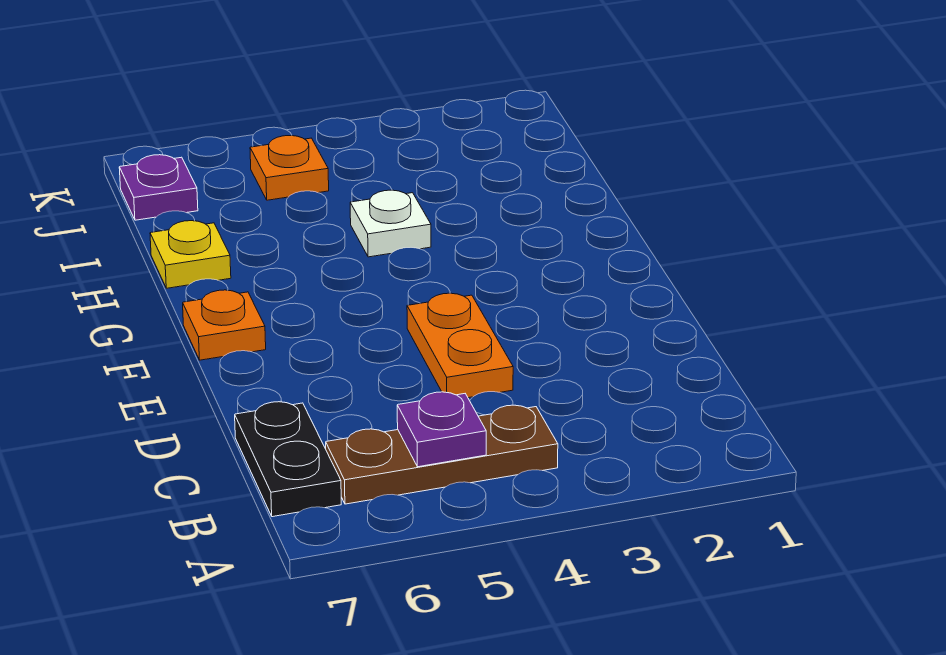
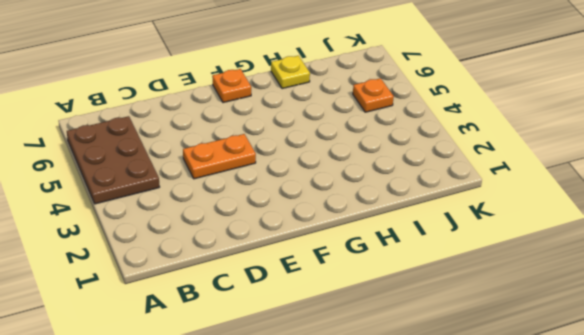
brown 2x3 plate [67,116,160,204] -> brown 1x3 plate [326,405,558,504]
none -> black 1x2 plate [235,402,341,517]
none -> white 1x1 plate [350,190,431,257]

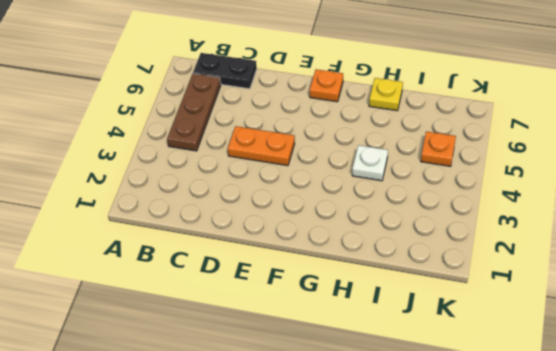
none -> purple 1x1 plate [119,155,198,220]
none -> purple 1x1 plate [397,392,486,467]

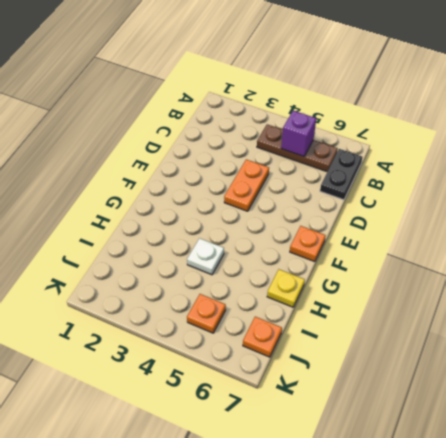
purple 1x1 brick [281,111,316,157] -> purple 1x1 plate [397,392,486,467]
orange 1x1 plate [243,317,282,357] -> purple 1x1 plate [119,155,198,220]

